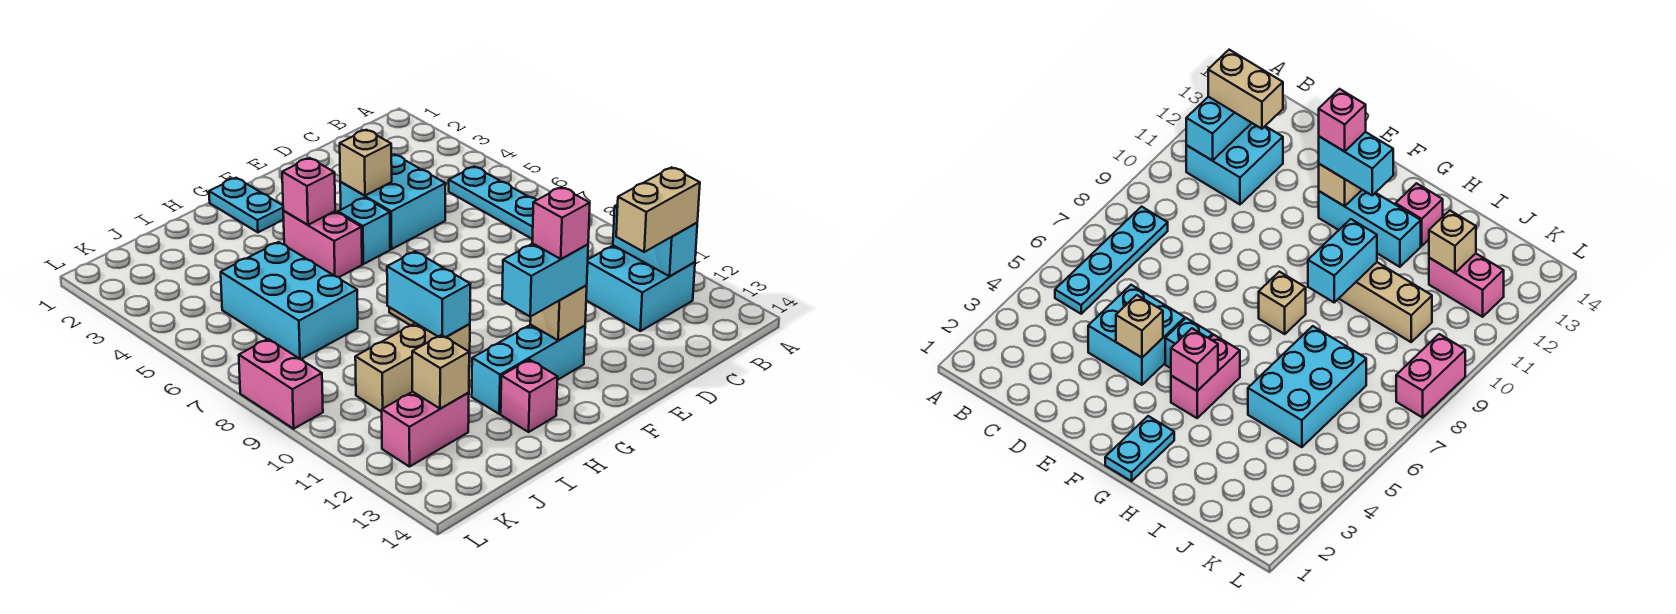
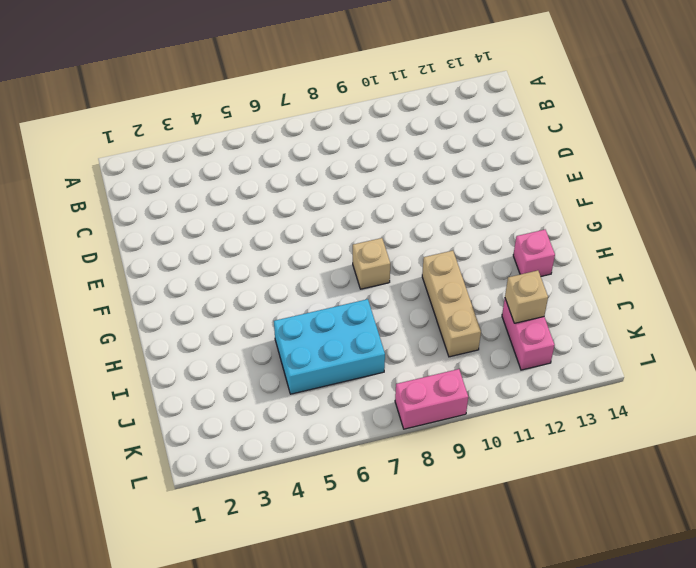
none -> cyan 1x4 plate [449,167,536,239]
none -> cyan 2x2 brick [586,245,695,331]
none -> cyan 2x2 brick [340,154,446,249]

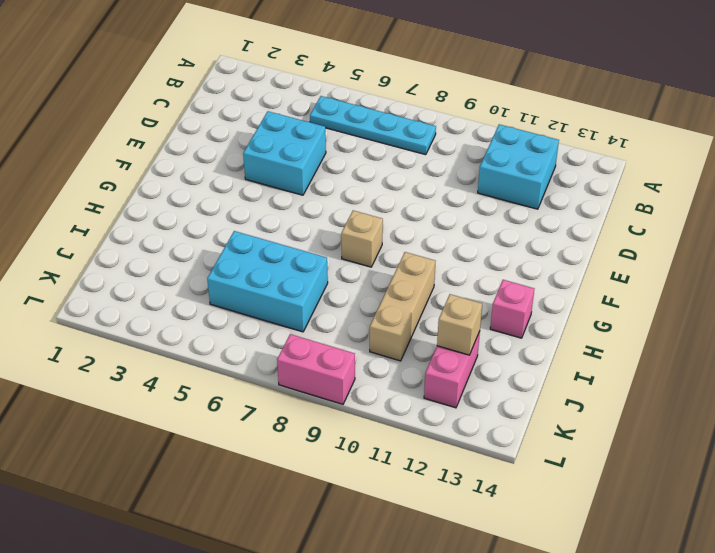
none -> cyan 1x1 brick [338,198,390,264]
none -> cyan 1x3 brick [472,325,585,414]
none -> cyan 1x2 plate [209,178,284,232]

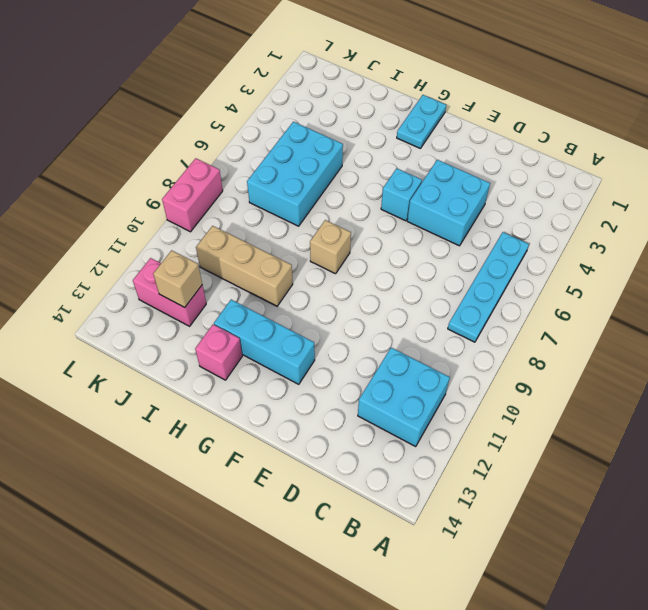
none -> pink 1x2 brick [283,211,362,277]
none -> cyan 1x2 brick [613,204,697,276]
none -> tan 1x1 brick [340,130,392,196]

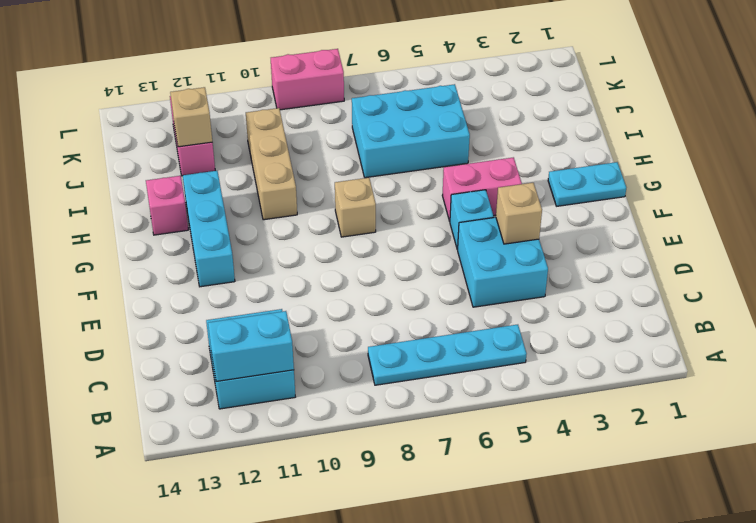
none -> tan 1x1 brick [530,285,587,341]
none -> pink 1x1 brick [282,158,335,225]
none -> cyan 1x2 brick [387,251,470,337]

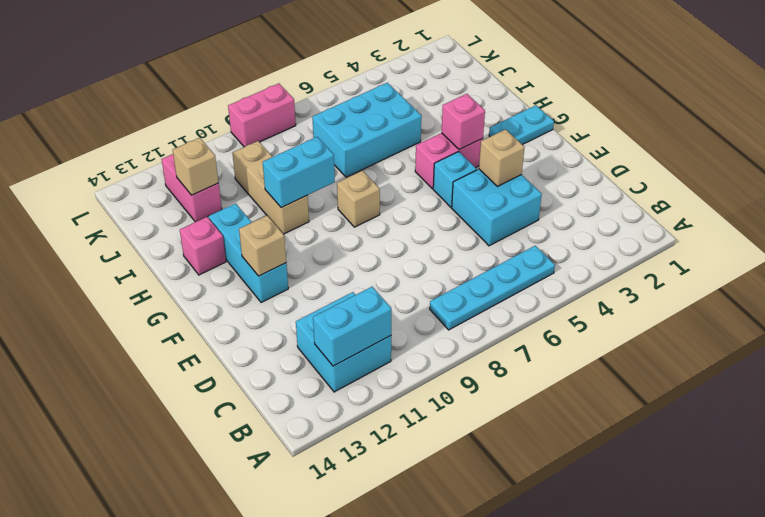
none -> tan 1x2 brick [616,167,700,252]
none -> cyan 1x2 brick [502,243,588,317]
none -> pink 1x1 brick [532,187,590,259]

